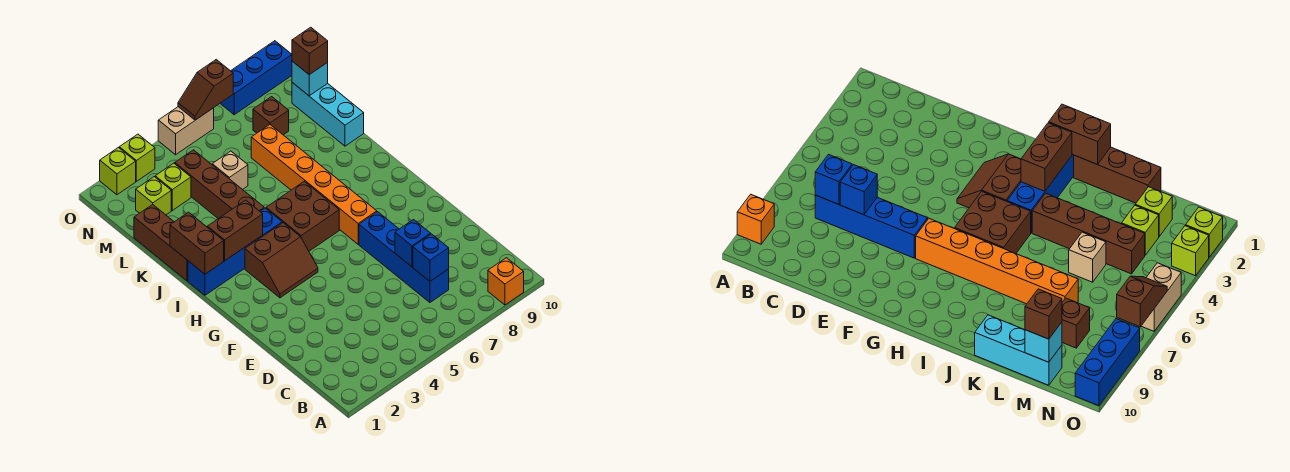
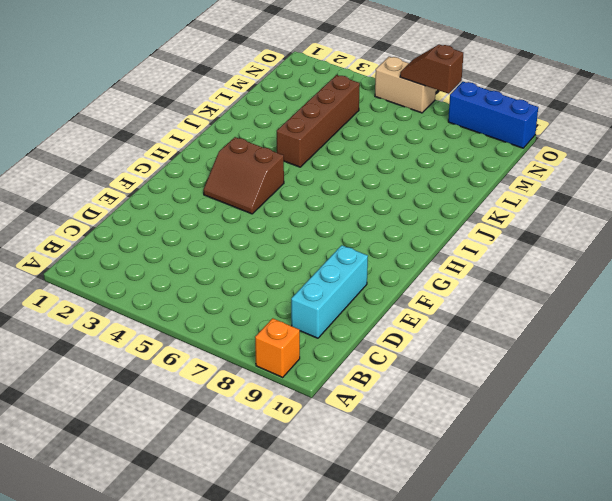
cyan 1x3 brick [291,245,368,338] -> cyan 1x3 brick moved to [292,83,364,146]
none -> blue 1x4 brick [359,212,449,302]
none -> orange 1x6 brick [251,125,377,244]
none -> brown 2x2 brick [266,181,339,251]

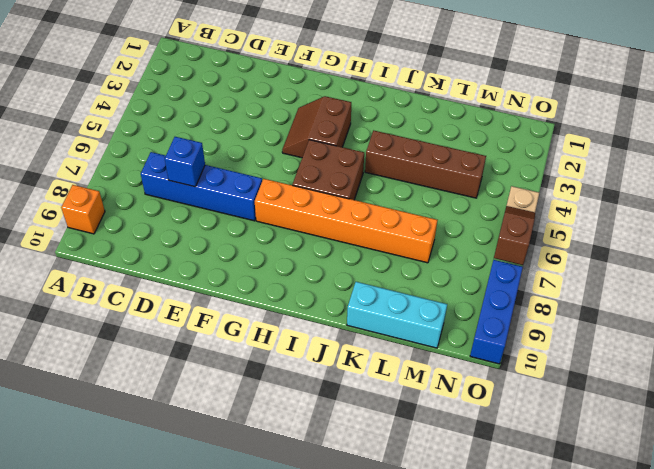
none -> blue 1x4 brick [188,208,282,295]
none -> brown 1x3 brick [134,204,188,281]
none -> tan 1x1 brick [212,151,248,190]

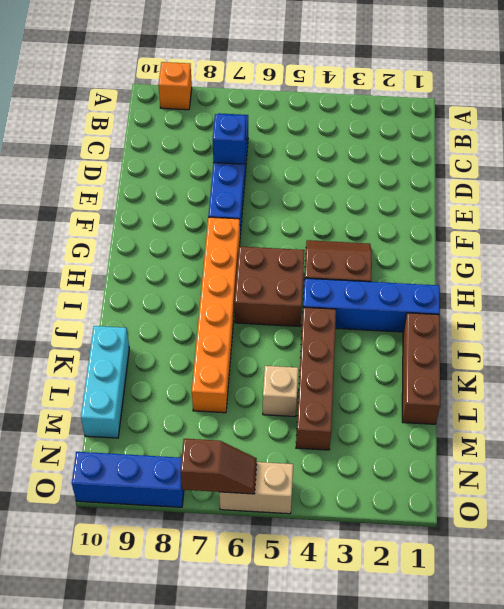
none -> lime 1x1 brick [136,177,171,215]
none -> lime 1x1 brick [155,163,191,210]
none -> brown 1x1 brick [253,97,289,135]

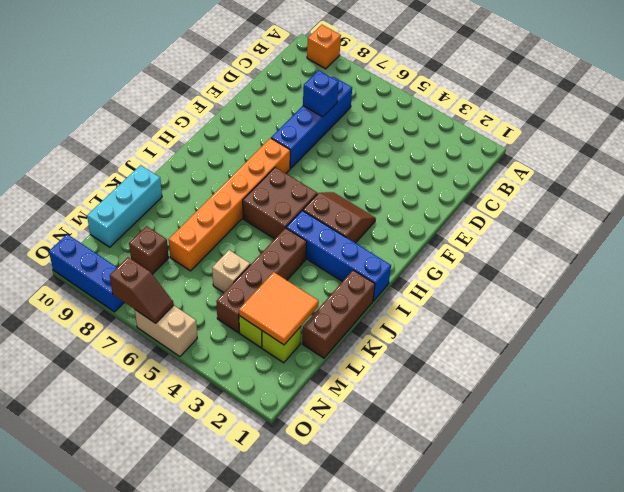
orange 2x2 tile [239,272,319,345] -> none
none -> lime 1x1 brick [100,148,136,195]
none -> lime 1x1 brick [119,134,155,181]
none -> blue 1x1 brick [413,234,449,281]

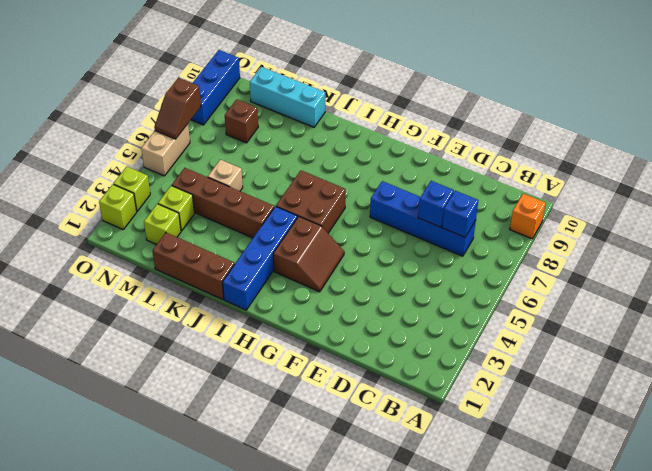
none -> orange 1x6 brick [251,125,377,244]
none -> brown 1x2 brick [170,212,224,274]
none -> brown 1x2 brick [207,200,263,261]

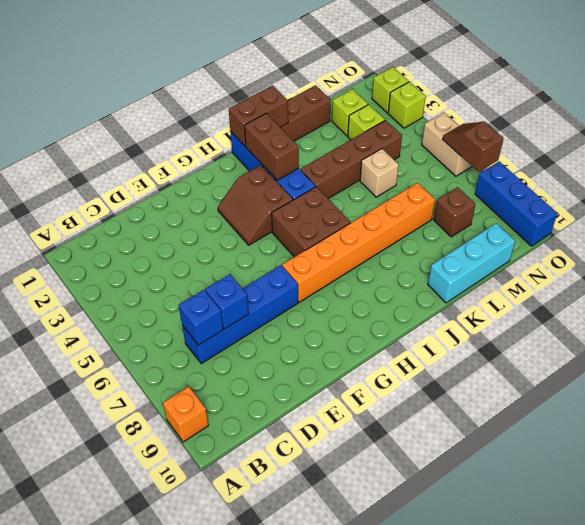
none -> cyan 1x1 brick [292,61,328,96]
none -> brown 1x1 brick [292,27,328,75]

